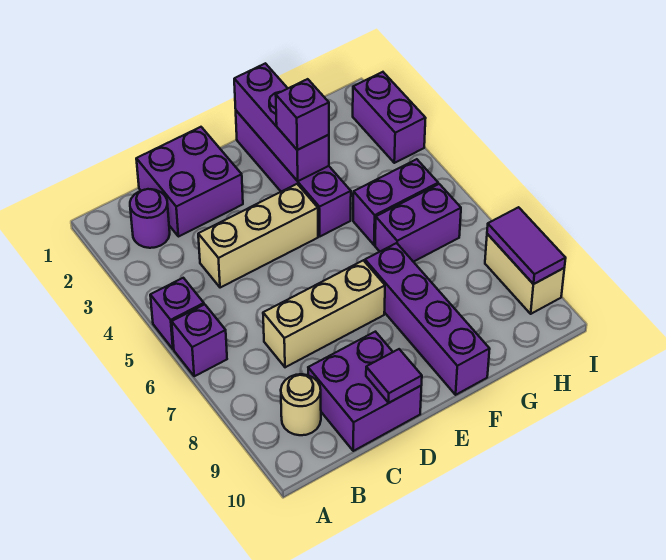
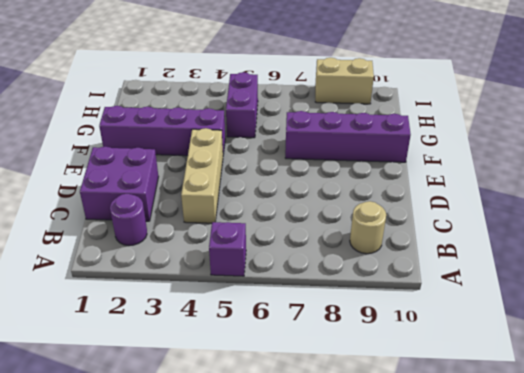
none -> purple 1x1 brick [172,304,227,376]
none -> tan 1x3 brick [263,260,385,367]
none -> purple 2x2 brick [308,332,421,451]

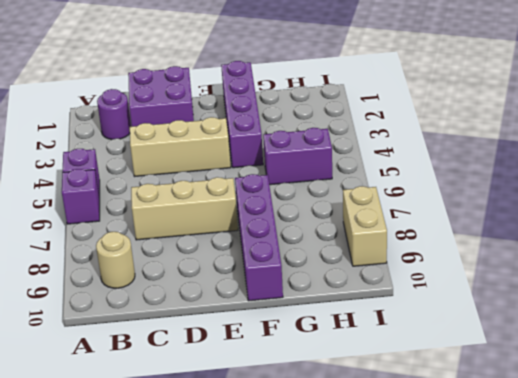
none -> purple 2x2 brick [308,332,421,451]
none -> purple 1x2 brick [375,184,461,262]
none -> purple 1x2 brick [353,72,426,163]

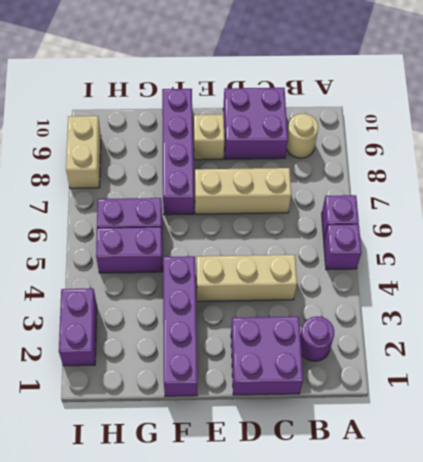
tan 1x1 brick [194,115,225,160] -> none
none -> purple 1x1 tile [366,349,422,403]
none -> purple 1x3 brick [234,63,329,181]
none -> purple 1x2 tile [487,207,566,284]

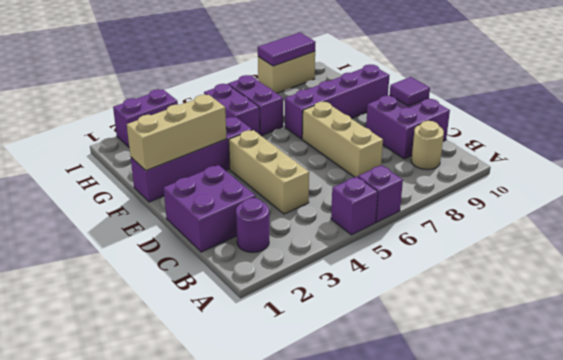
tan 1x3 brick [127,95,227,171] -> purple 1x3 brick [234,63,329,181]
none -> purple 1x1 brick [276,79,329,150]

